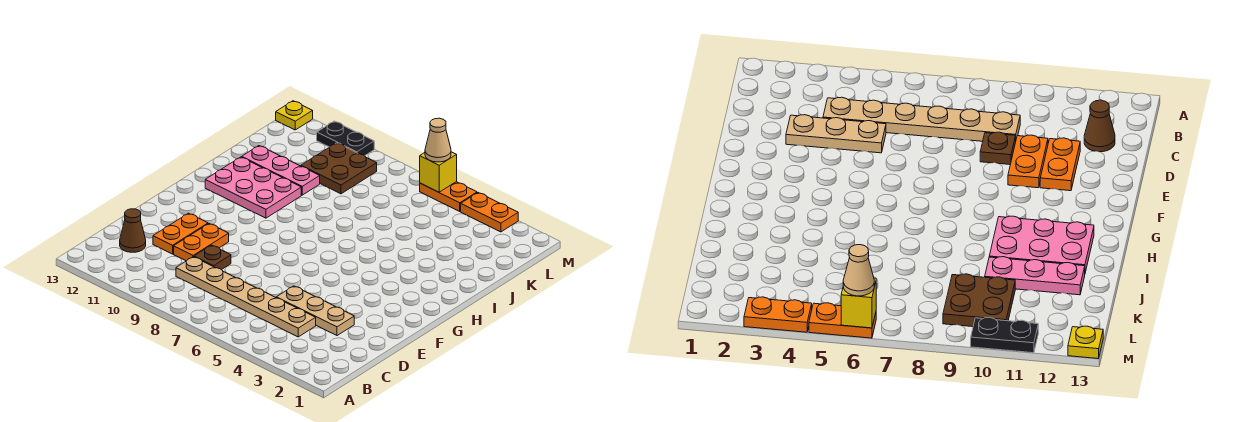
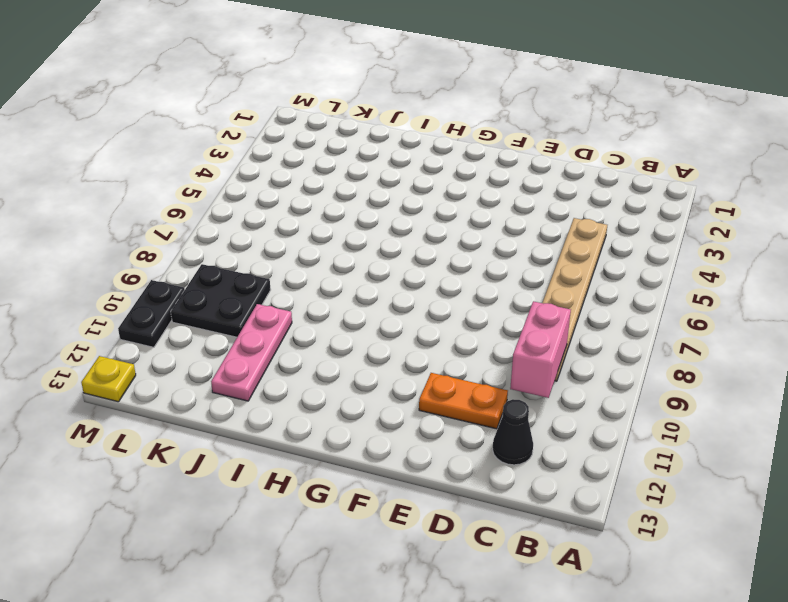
pink 1x2 brick [510,301,571,398] -> none
black 1x1 cone [493,399,533,465] -> brown 1x1 cone [120,209,146,252]
black 2x2 plate [171,264,271,337] -> brown 2x2 plate [301,143,377,194]
none -> tan 1x3 plate [276,286,354,336]
none -> brown 1x1 plate [194,245,231,270]
none -> orange 1x2 plate [174,224,229,261]

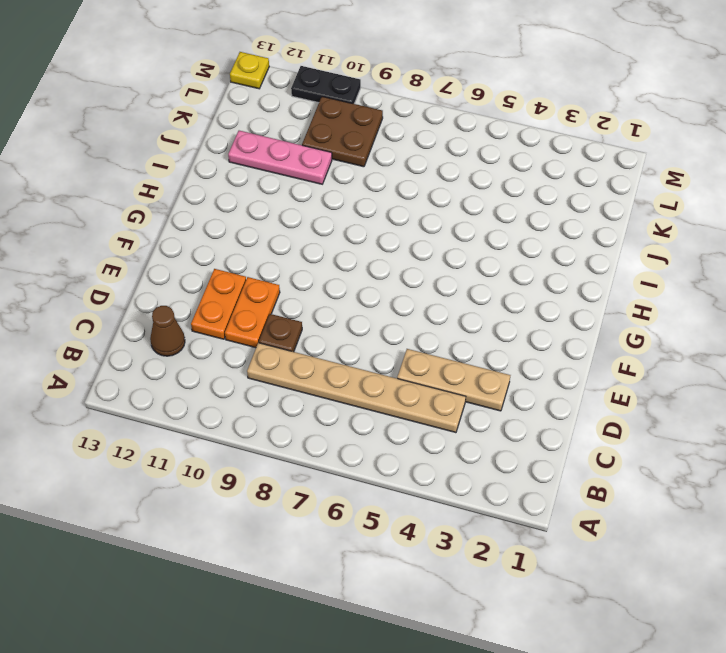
none -> pink 2x3 plate [205,157,301,218]
none -> orange 1x2 plate [461,193,518,232]
none -> orange 1x2 plate [420,182,477,211]

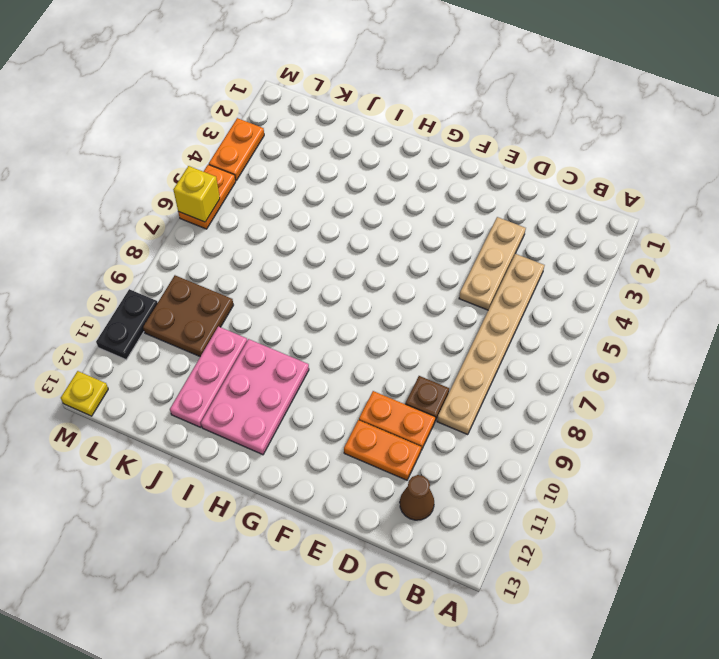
none -> tan 1x1 cone [425,118,451,162]

